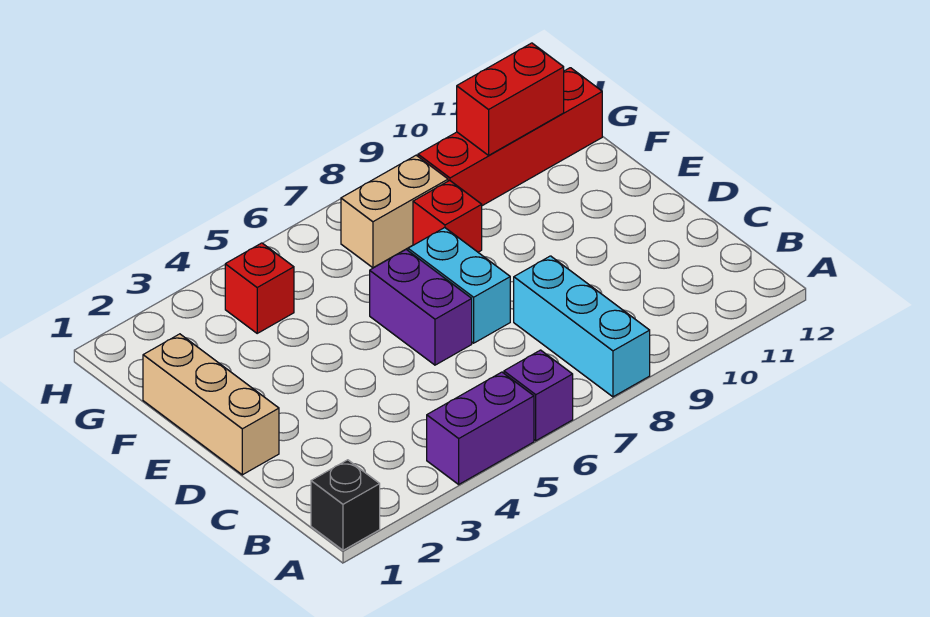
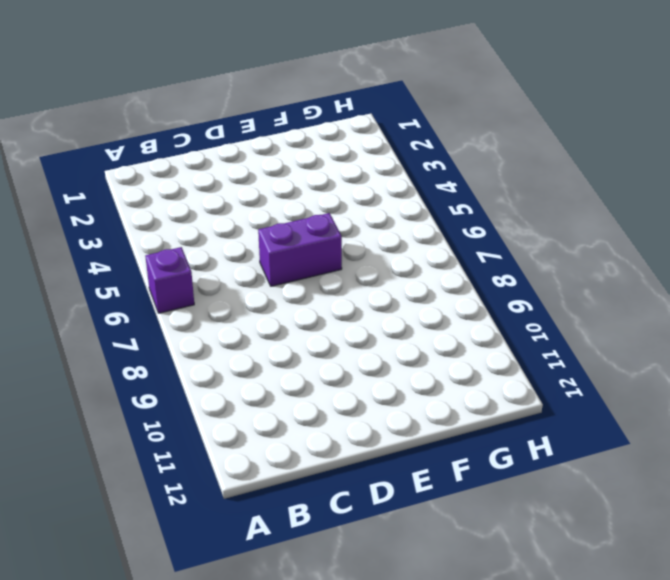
none -> black 1x1 brick [311,460,380,550]
none -> purple 1x2 brick [427,372,534,484]
none -> cyan 1x3 brick [514,256,650,397]

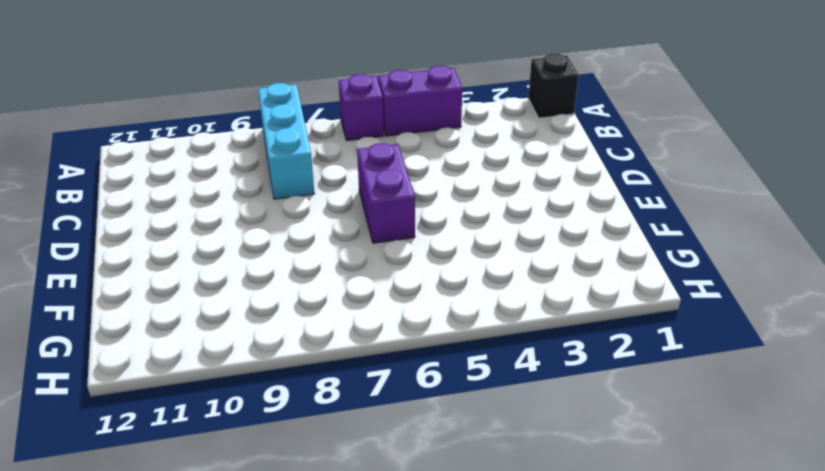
none -> tan 1x3 brick [143,334,279,475]
none -> cyan 1x2 brick [408,228,510,343]
none -> red 1x1 brick [413,180,482,252]

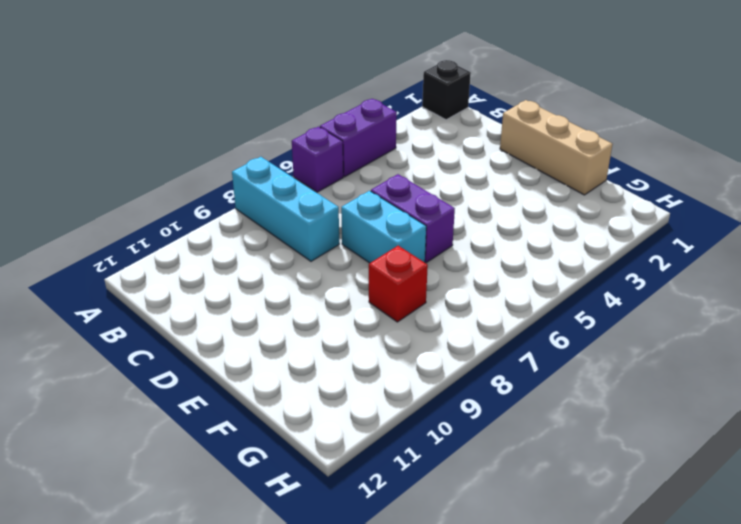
none -> red 1x1 brick [225,243,294,333]
none -> tan 1x2 brick [341,155,448,268]
none -> red 1x4 brick [418,68,602,206]

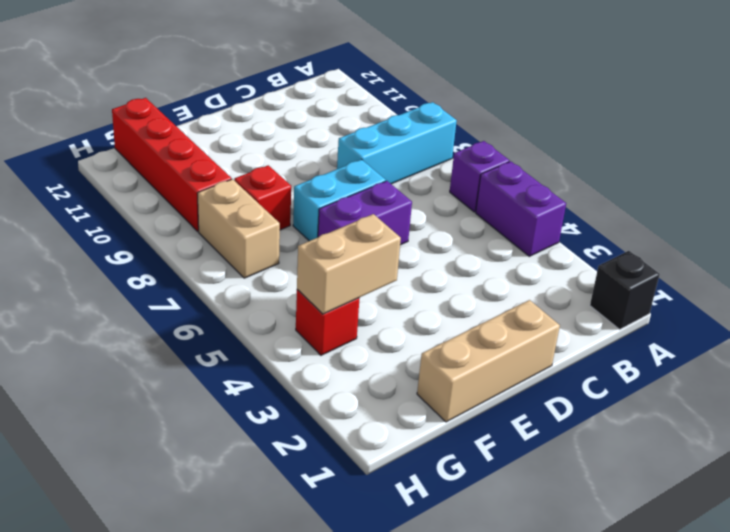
tan 1x2 brick [297,214,401,314] -> none
none -> red 1x2 brick [457,43,564,155]

